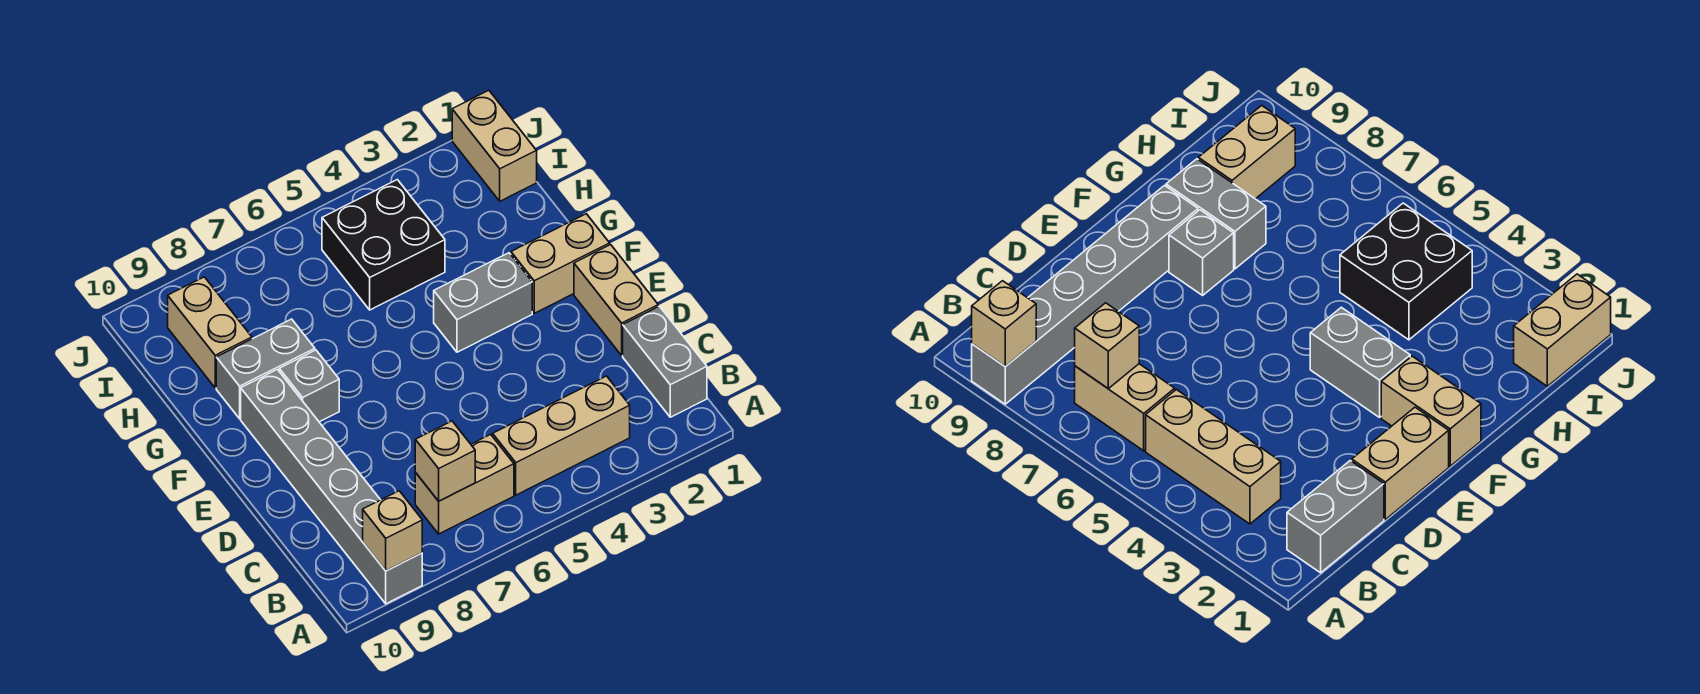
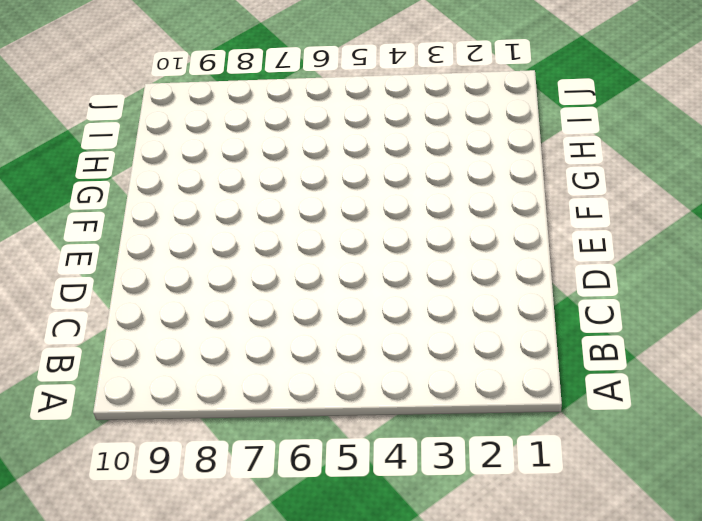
none -> grey 1x6 brick [241,369,422,604]
none -> grey 1x2 brick [623,306,707,417]
none -> tan 1x3 brick [493,376,630,495]

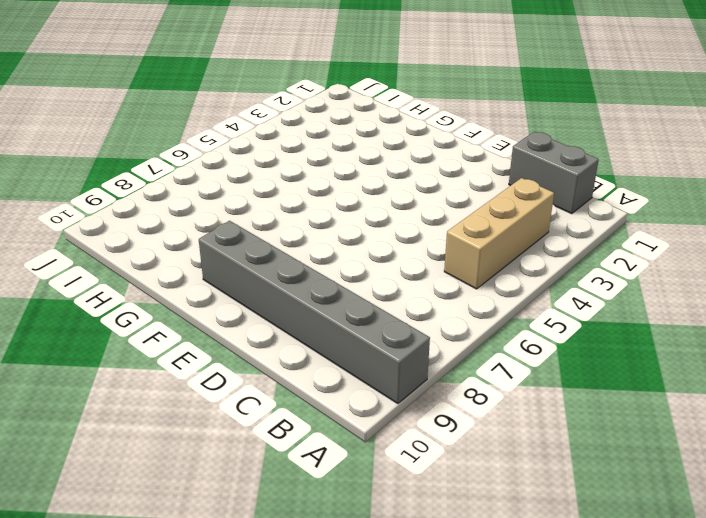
none -> tan 1x2 brick [415,434,514,534]
none -> tan 1x2 brick [574,245,658,355]
none -> tan 1x2 brick [511,214,610,313]

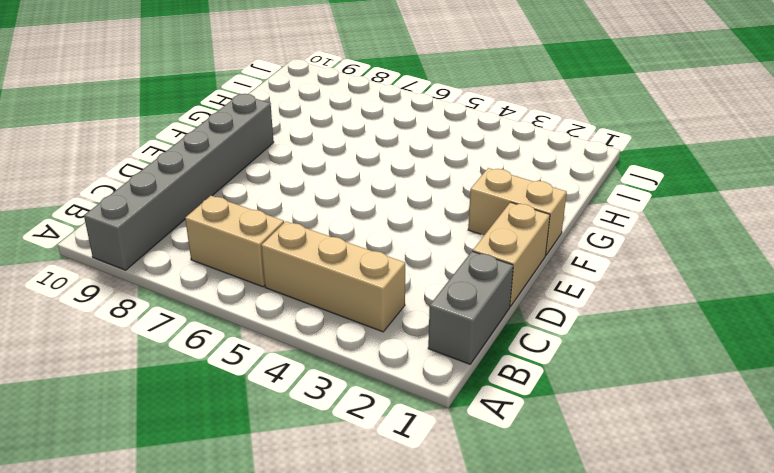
none -> grey 1x2 brick [434,253,532,352]
none -> grey 1x1 brick [279,350,339,422]
none -> grey 1x2 brick [216,319,315,419]

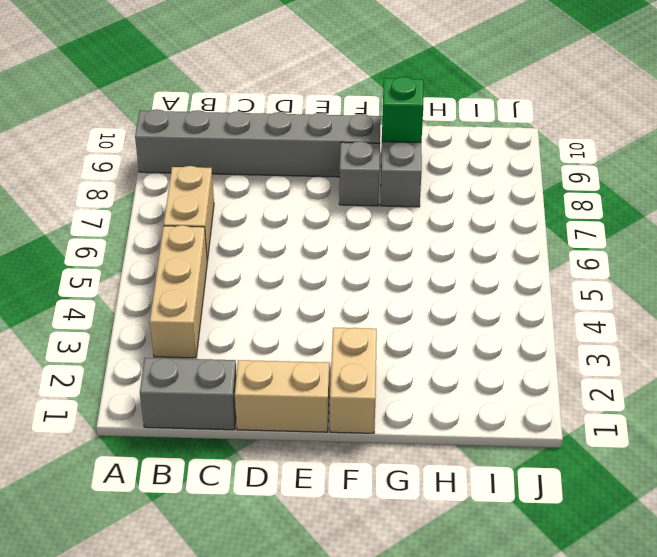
green 1x1 brick [382,77,423,142] -> none
none -> grey 1x2 brick [434,253,532,352]
none -> black 2x2 brick [322,180,445,310]
none -> tan 1x2 brick [168,277,252,388]

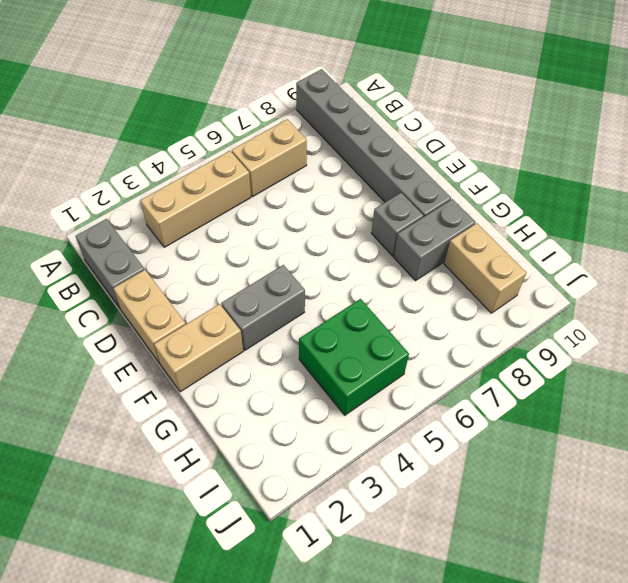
green 2x2 brick [299,299,409,415] -> black 2x2 brick [322,180,445,310]
none -> tan 1x2 brick [452,90,537,201]
none -> tan 1x1 brick [363,491,422,571]
none -> tan 1x1 brick [415,421,475,501]

